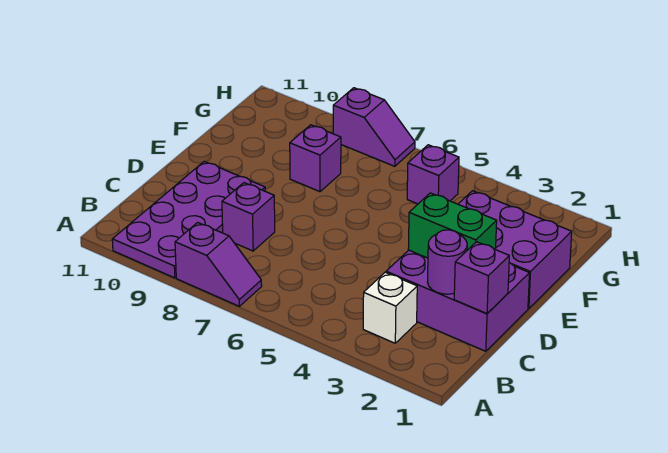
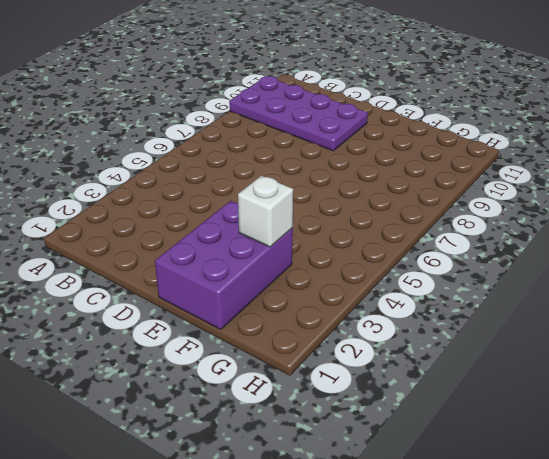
white 1x1 brick [238,176,293,247] -> white 1x1 brick moved to [363,272,417,343]
none -> purple 1x2 slope [175,222,262,306]
none -> purple 2x3 brick [386,250,529,351]
none -> purple 1x1 brick [222,183,275,251]

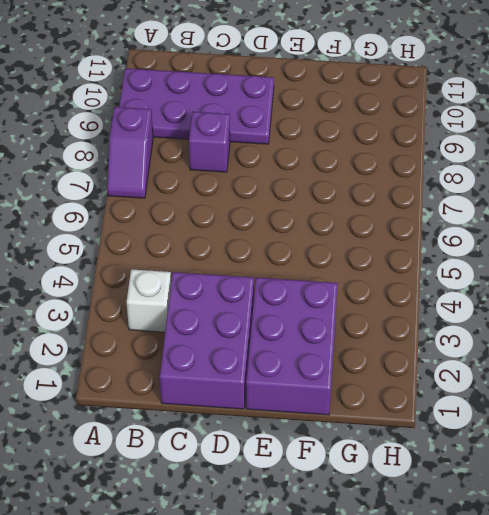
none -> purple 1x1 brick [290,125,341,192]
none -> purple 1x1 brick [407,145,459,204]
none -> purple 1x2 slope [333,88,415,166]

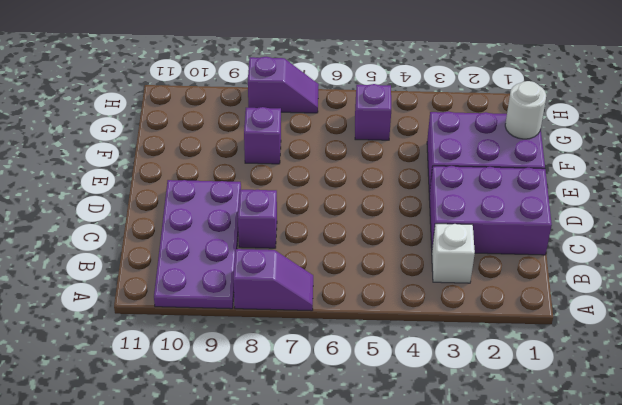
white 1x1 round brick [505,81,546,139] -> none
none -> purple 1x1 brick [454,242,509,314]
none -> purple 1x1 round brick [428,230,467,294]
none -> green 1x2 brick [408,193,497,258]

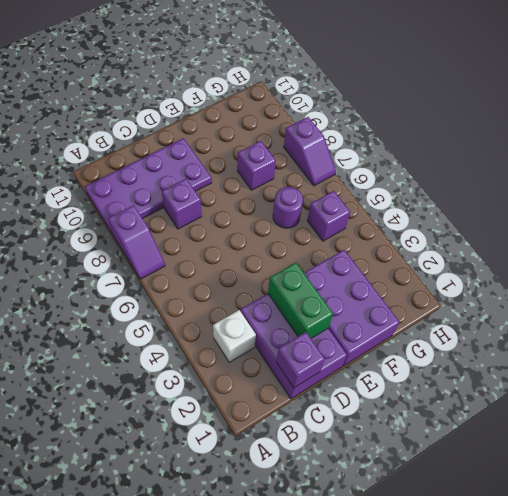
purple 1x1 round brick [273,187,303,228] -> purple 1x1 round brick moved to [428,230,467,294]

